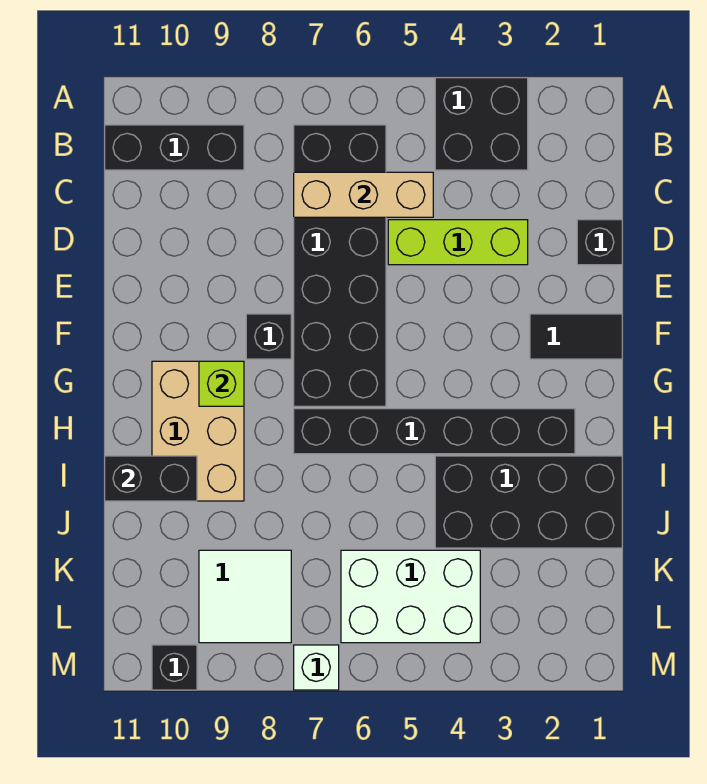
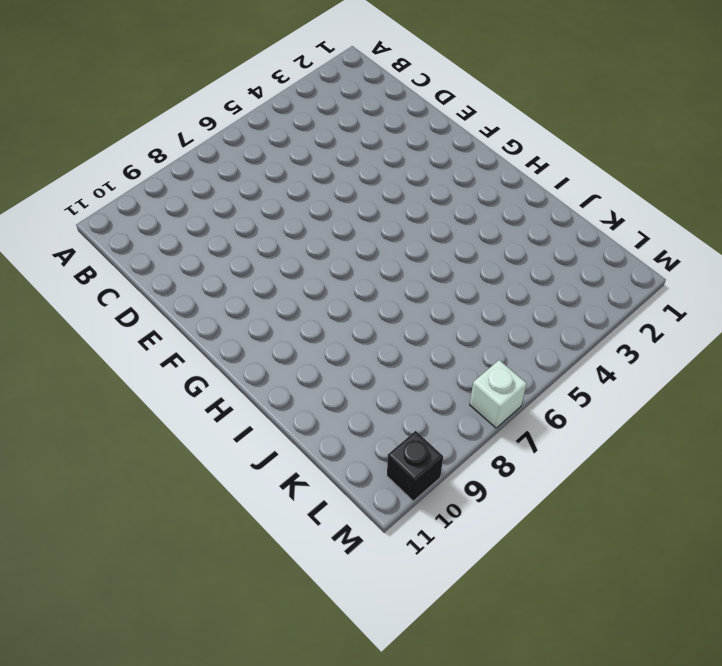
none -> black 2x2 brick [435,78,528,170]
none -> black 2x6 brick [294,125,386,406]
none -> black 1x3 brick [105,125,244,170]

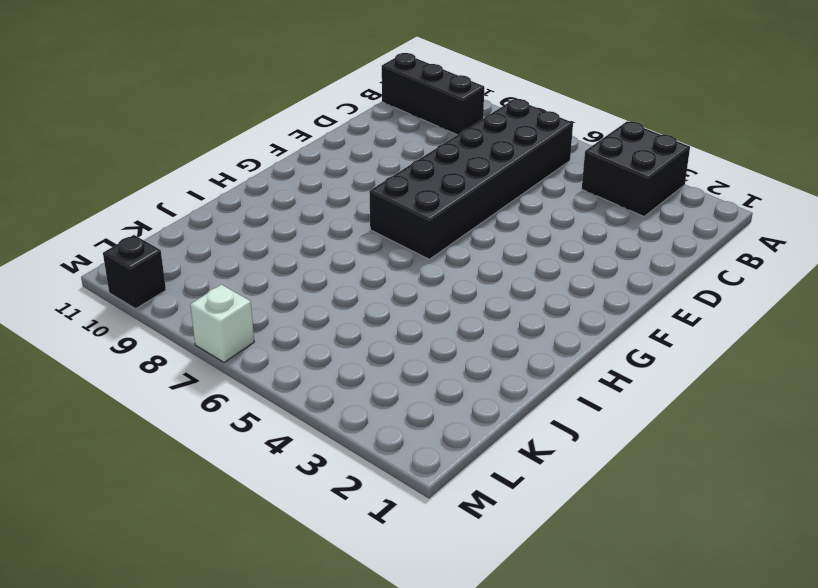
none -> black 1x1 brick [577,220,622,265]
none -> lime 1x3 brick [388,220,528,265]
none -> black 1x2 tile [530,314,622,359]

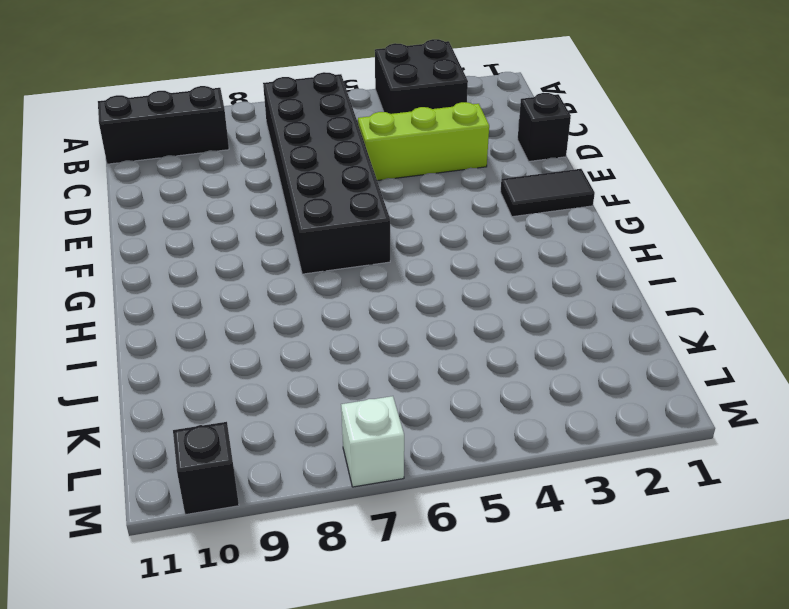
none -> black 1x1 brick [246,314,291,359]
none -> tan 2x3 brick [152,361,244,501]
none -> black 1x6 brick [294,409,575,454]

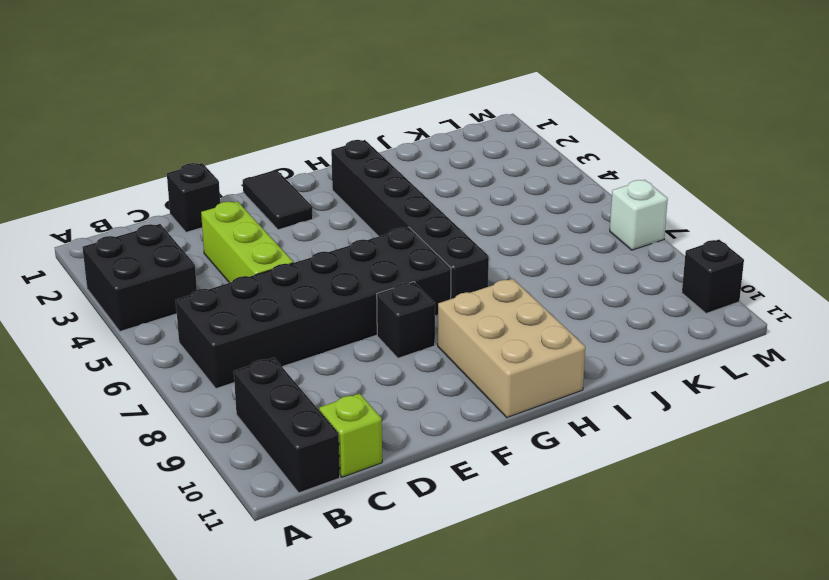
lime 1x1 brick [319,394,382,477] -> lime 1x1 brick moved to [199,361,244,406]
tan 2x3 brick [438,279,585,417] -> tan 2x3 brick turned to [152,361,244,501]
none -> black 2x4 brick [435,456,622,548]
none -> white 2x3 brick [341,550,480,643]
none -> white 2x2 tile [199,550,291,643]

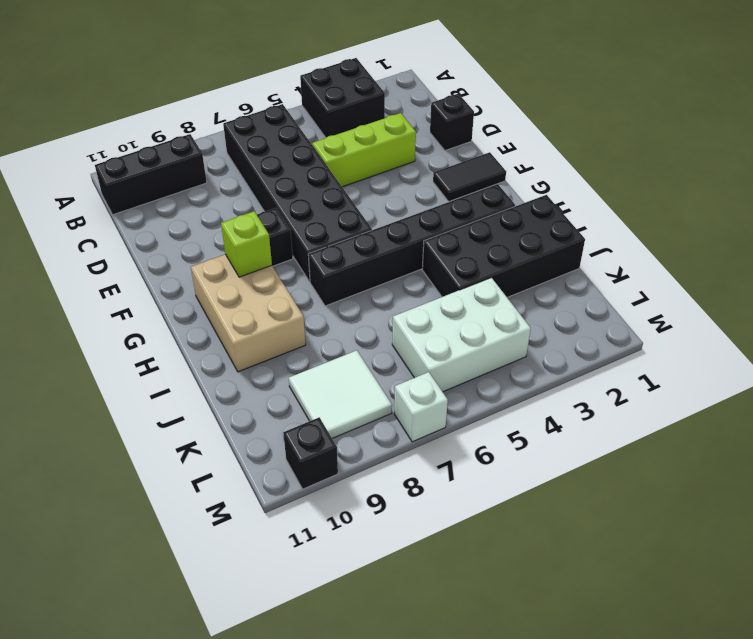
none -> tan 1x3 brick [294,172,433,217]
none -> black 1x2 brick [105,456,197,501]

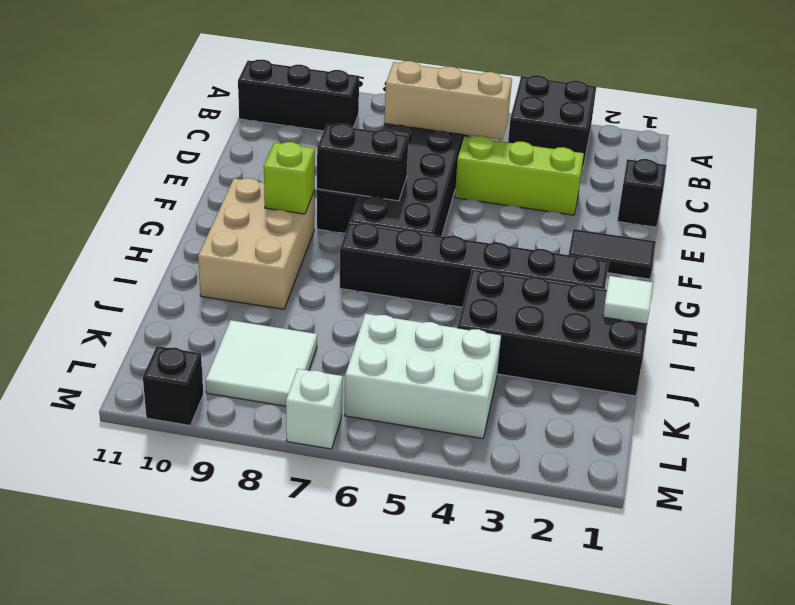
black 1x2 brick [317,124,409,201] -> black 1x2 brick moved to [105,456,197,501]
white 1x1 tile [603,276,653,324] -> none

